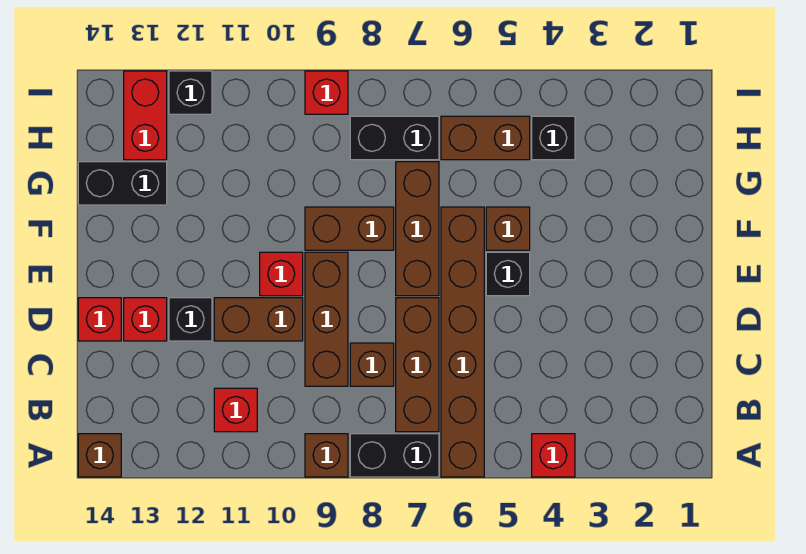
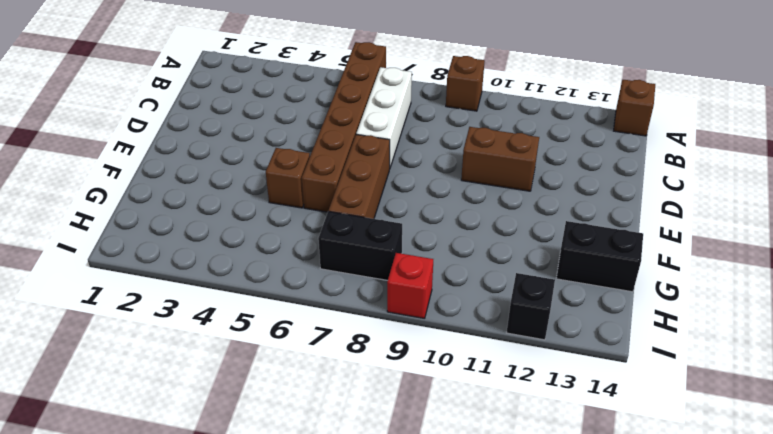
white 1x3 brick [356,67,412,167] -> brown 1x3 brick [396,298,439,432]
none -> red 1x1 brick [532,434,575,477]
none -> black 1x2 brick [350,434,439,477]
none -> red 1x1 brick [214,388,257,432]

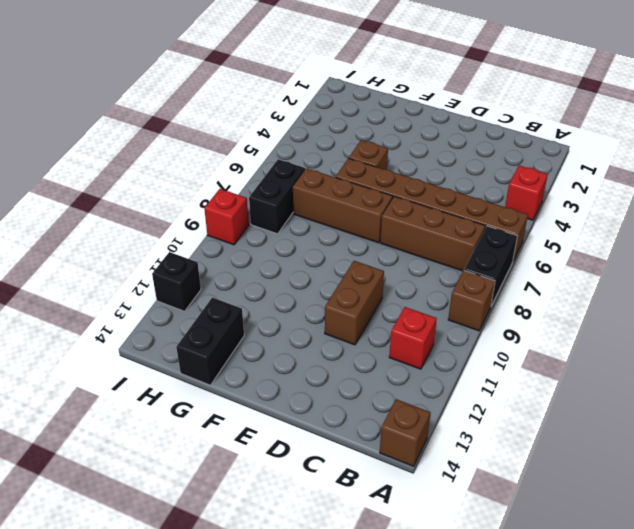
none -> brown 1x1 brick [350,343,394,386]
none -> brown 1x3 brick [305,252,348,386]
none -> black 1x1 brick [169,298,212,341]

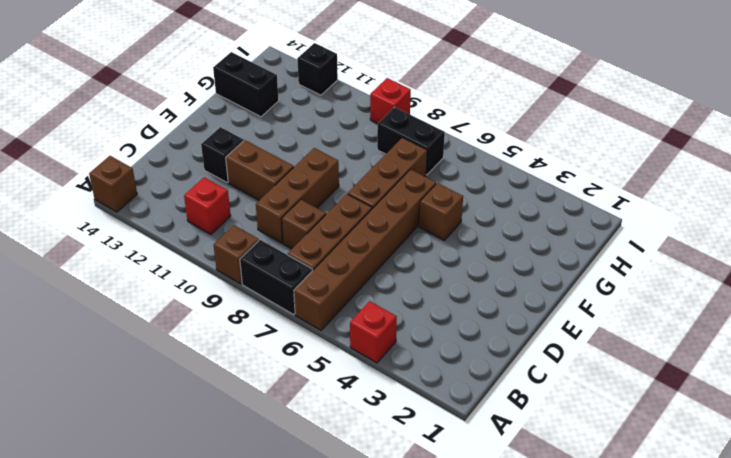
none -> red 1x1 brick [124,298,167,341]
none -> red 1x1 brick [78,298,121,341]
none -> black 1x1 brick [486,252,530,296]

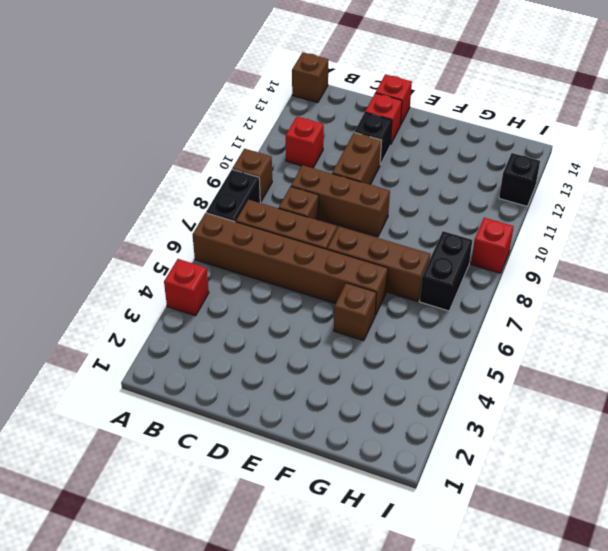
none -> black 1x1 brick [486,252,530,296]
none -> red 1x1 brick [260,252,303,296]
none -> brown 1x2 brick [305,207,394,250]

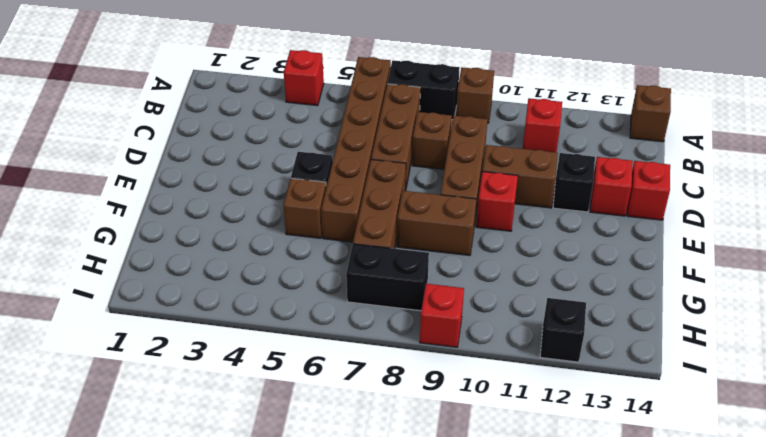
none -> black 1x2 brick [78,162,167,205]
none -> black 1x1 brick [532,116,575,160]
none -> brown 1x2 brick [441,116,530,160]

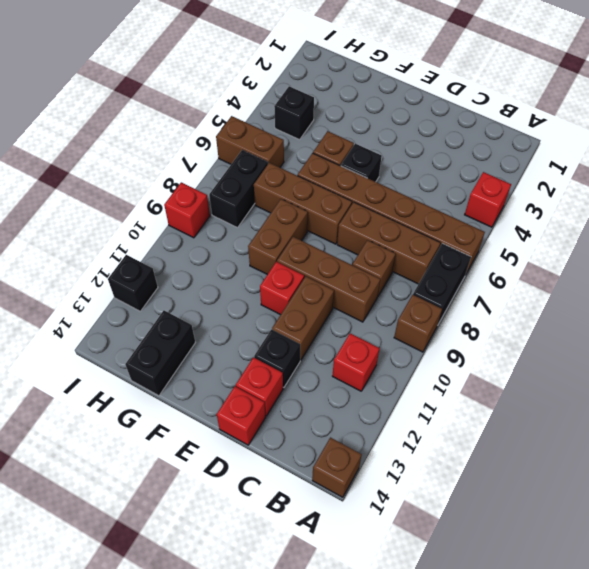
brown 1x2 brick [216,116,284,167] -> brown 1x2 brick turned to [441,116,530,160]
none -> red 1x2 brick [124,71,167,160]

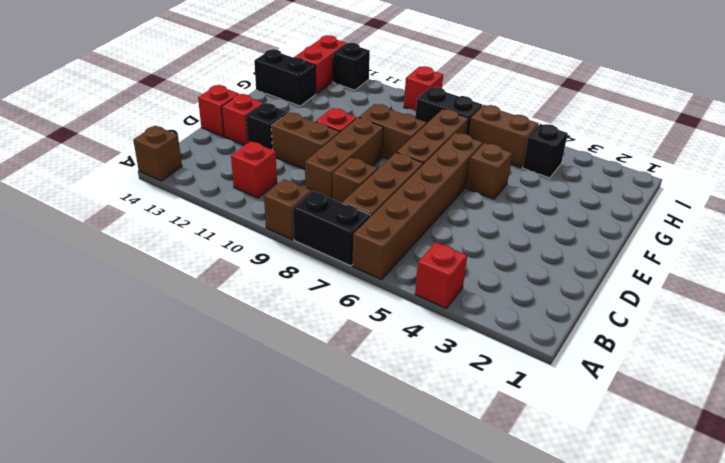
none -> black 1x1 brick [486,252,530,296]

